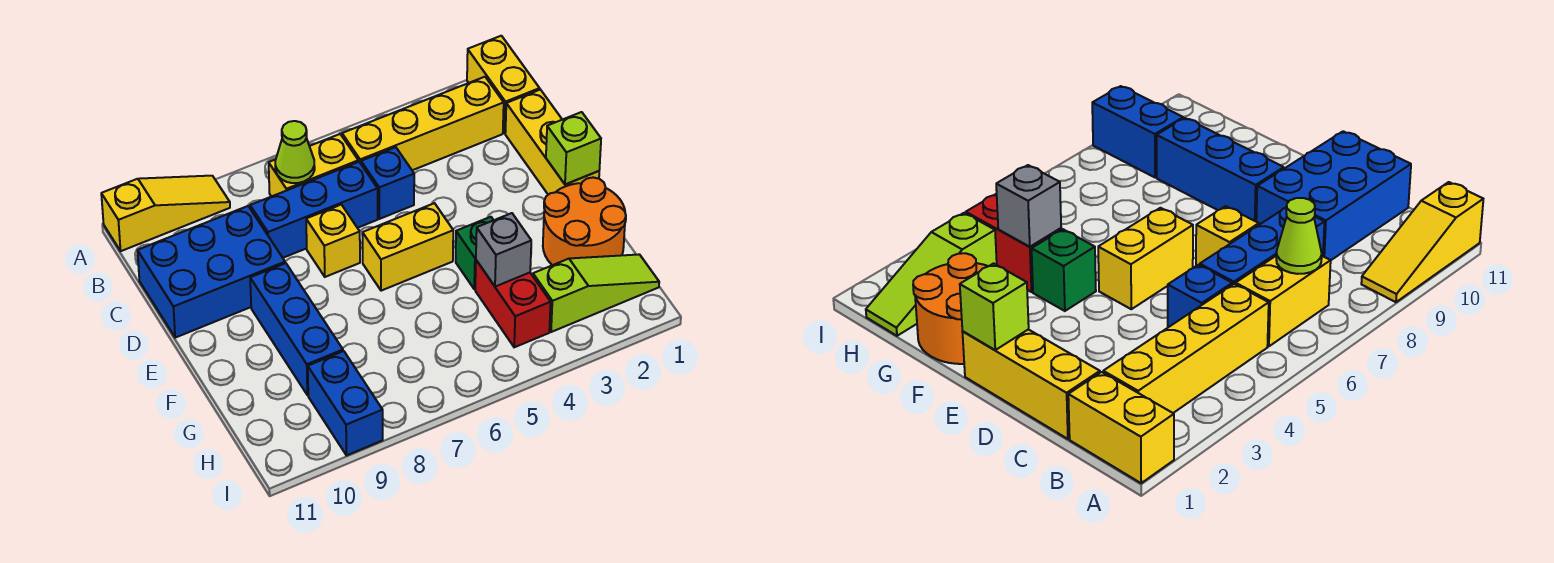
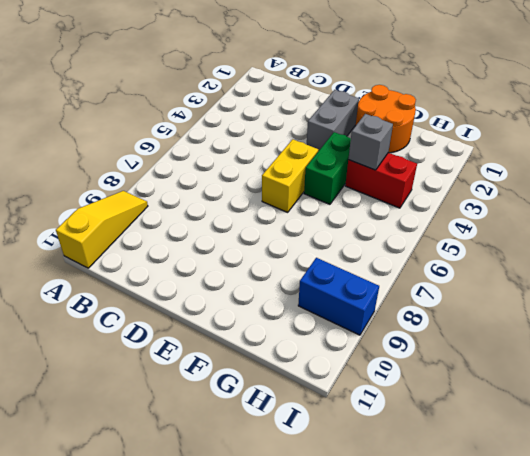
grey 1x2 brick [307,90,359,151] -> none
green 1x2 brick [304,132,351,204] -> green 1x1 brick [456,217,493,289]
none -> yellow 1x2 brick [467,36,540,133]
none -> yellow 1x4 brick [342,77,504,170]
none -> yellow 1x2 brick [269,134,358,197]

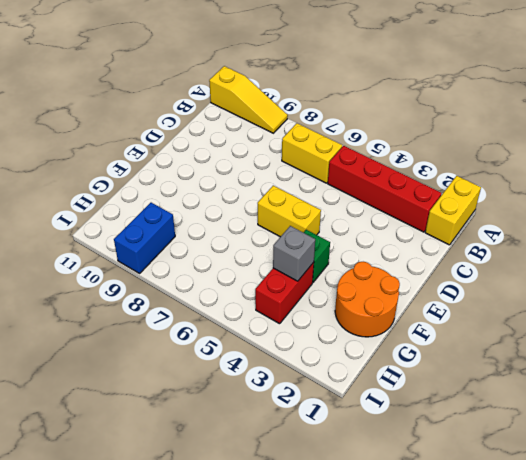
red 1x4 brick [328,146,442,232] -> yellow 1x4 brick [342,77,504,170]
none -> yellow 1x3 brick [505,90,599,195]
none -> blue 1x1 brick [361,147,414,219]
none -> blue 1x3 brick [250,162,378,258]

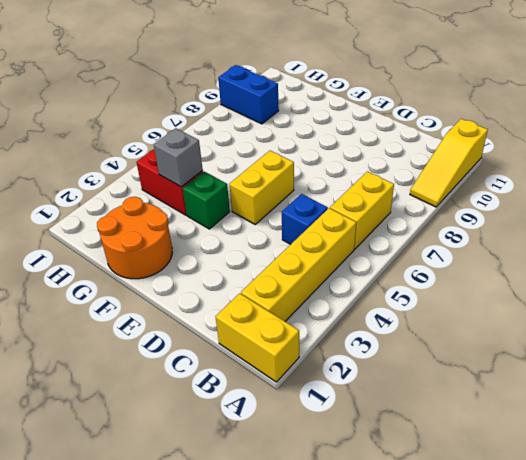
none -> yellow 1x3 brick [505,90,599,195]
none -> blue 1x3 brick [250,162,378,258]
none -> blue 2x3 brick [138,206,285,338]

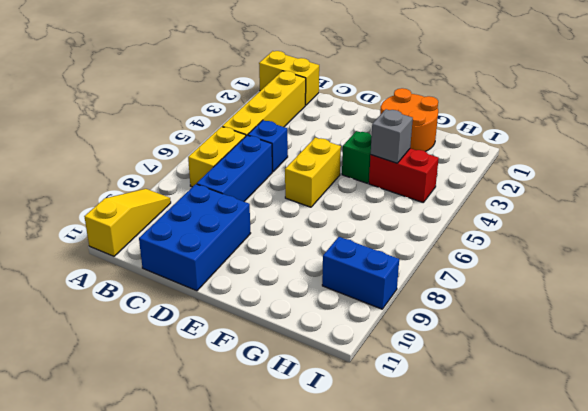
none -> yellow 1x3 brick [505,90,599,195]
none -> yellow 1x1 brick [306,205,360,277]
none -> blue 1x3 brick [250,263,343,395]

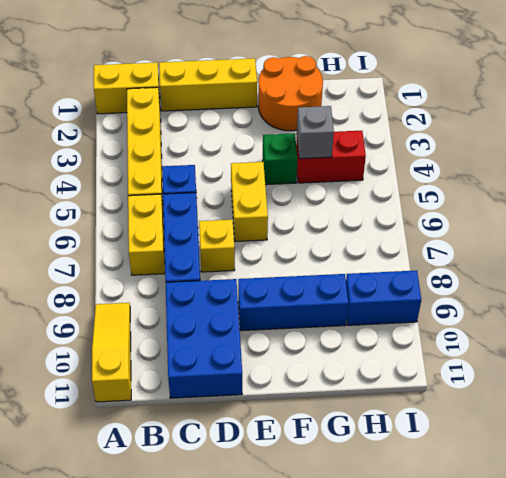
none -> lime 1x3 slope [533,254,659,332]
none -> lime 1x1 cone [275,121,315,183]
none -> lime 1x1 brick [546,112,601,184]

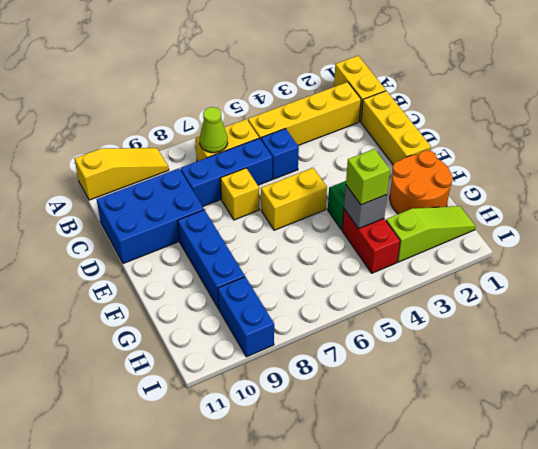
lime 1x1 brick [346,149,390,205] -> lime 1x1 brick moved to [546,112,601,184]

